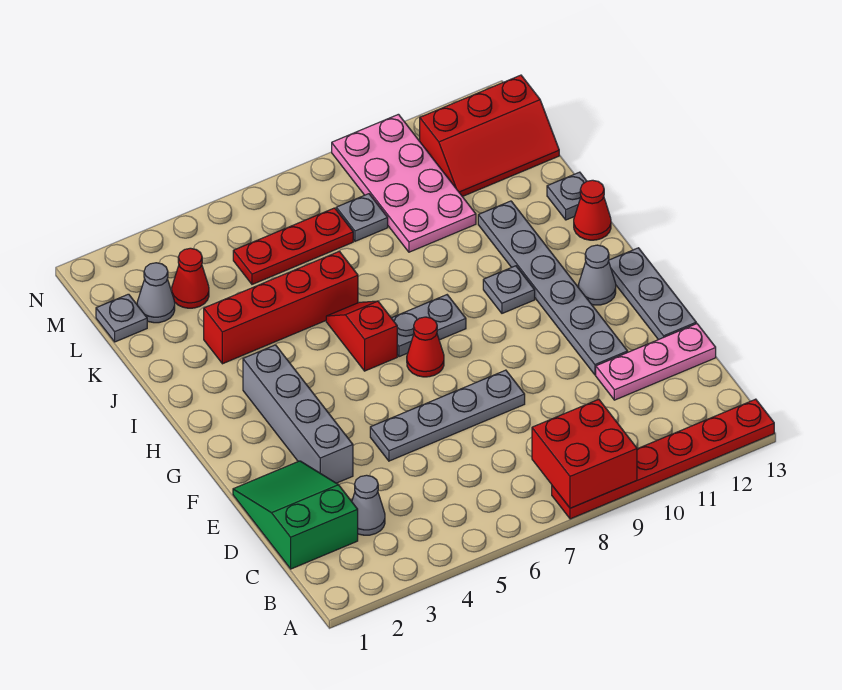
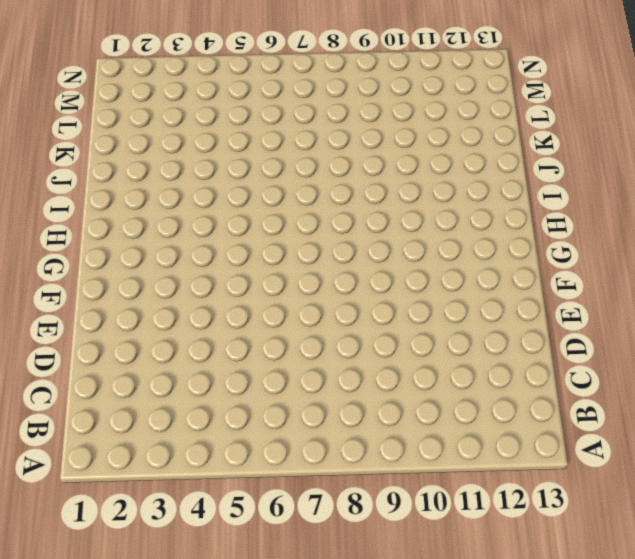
none -> red 1x6 plate [552,399,774,519]
none -> green 2x3 slope [233,461,358,569]
none -> grey 1x1 cone [352,475,385,535]

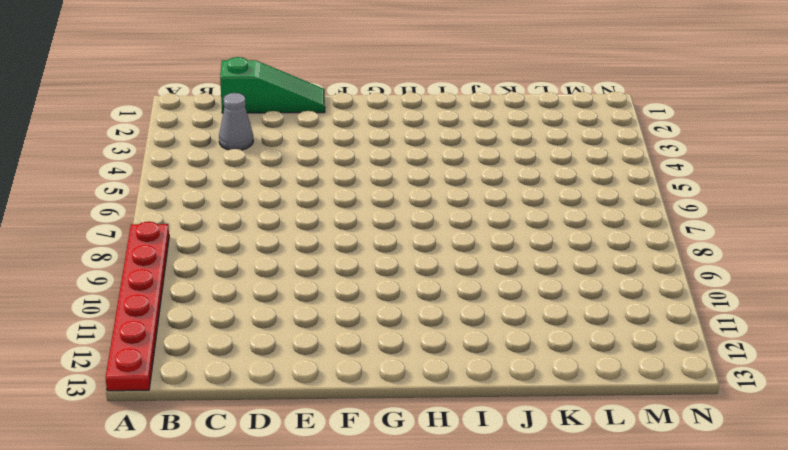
green 1x3 slope [220,57,325,113] -> green 2x3 slope [233,461,358,569]
none -> pink 1x3 plate [596,324,716,400]
none -> grey 1x4 brick [243,345,353,483]
none -> grey 1x4 plate [370,370,525,461]

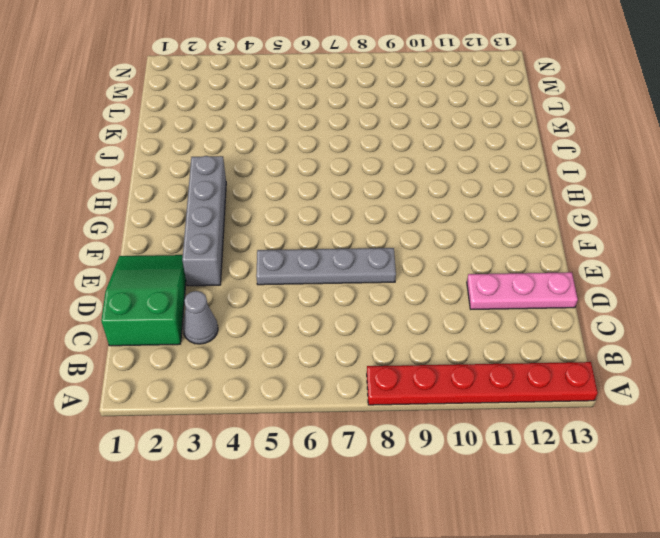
none -> grey 1x6 plate [478,201,628,375]
none -> grey 1x3 plate [609,248,696,340]
none -> red 1x1 cone [407,317,444,377]

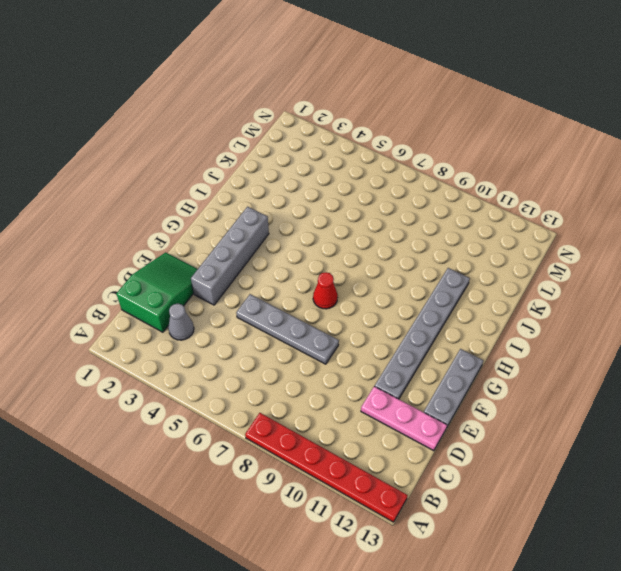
none -> grey 1x1 cone [578,245,616,305]
none -> red 1x2 slope [326,301,397,371]
none -> grey 1x2 plate [392,295,466,357]

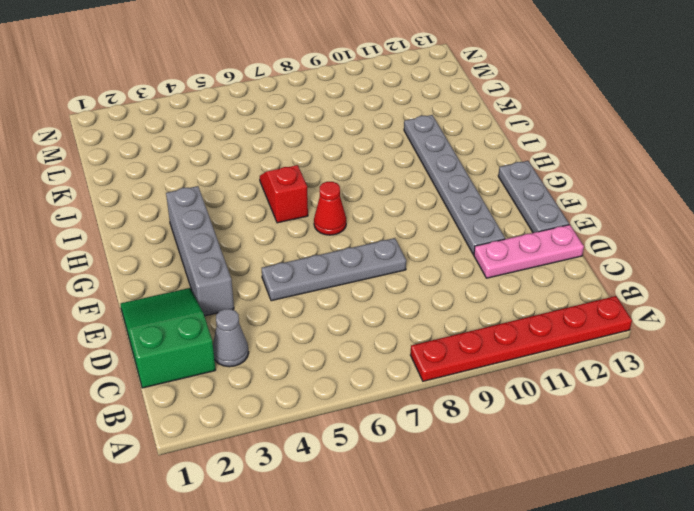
none -> grey 1x1 cone [578,245,616,305]
none -> grey 1x2 plate [392,295,466,357]
none -> grey 1x1 plate [483,266,535,313]

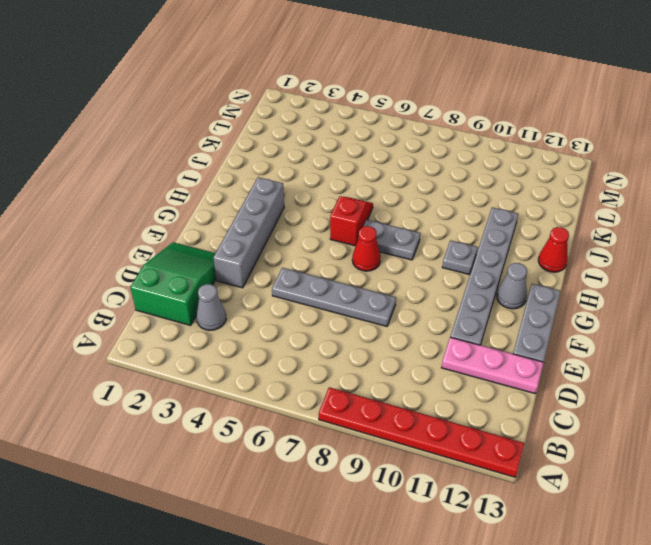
none -> red 1x4 brick [204,251,358,364]
none -> grey 1x1 plate [547,172,586,220]
none -> pink 2x4 plate [332,114,476,252]

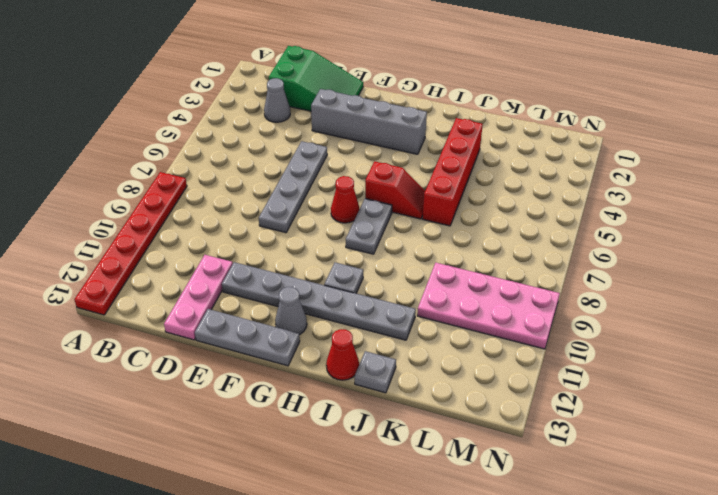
none -> grey 1x1 plate [96,294,147,342]
none -> grey 1x1 cone [137,263,175,323]
none -> red 1x1 cone [172,248,209,308]

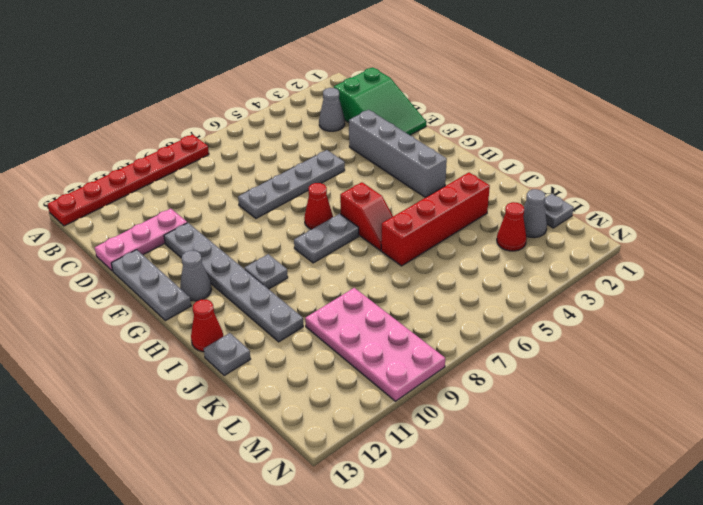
none -> red 1x3 plate [233,208,353,284]
none -> grey 1x1 plate [336,194,388,241]
none -> red 2x3 slope [420,75,559,197]

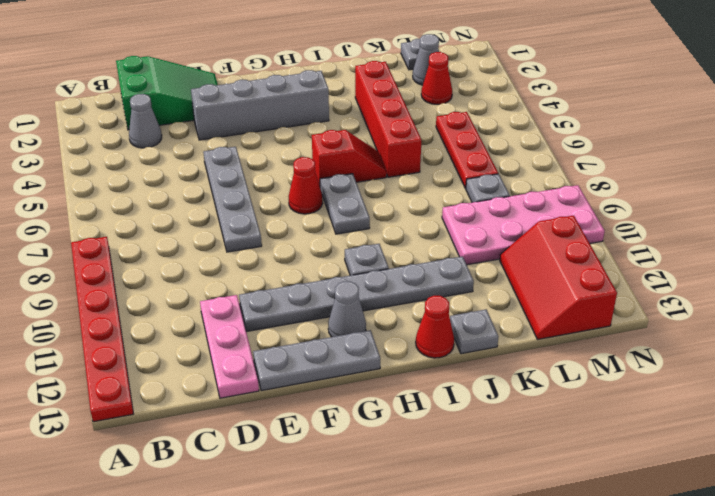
none -> red 2x2 brick [532,399,637,508]

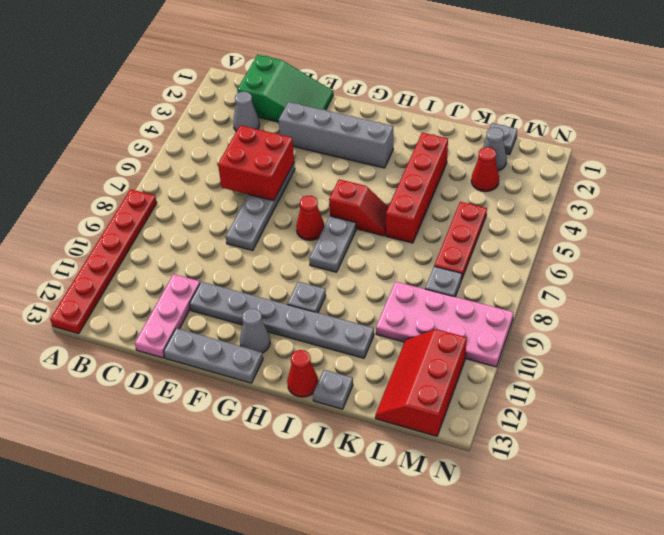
red 2x2 brick [218,125,294,201] -> red 2x2 brick moved to [532,399,637,508]

